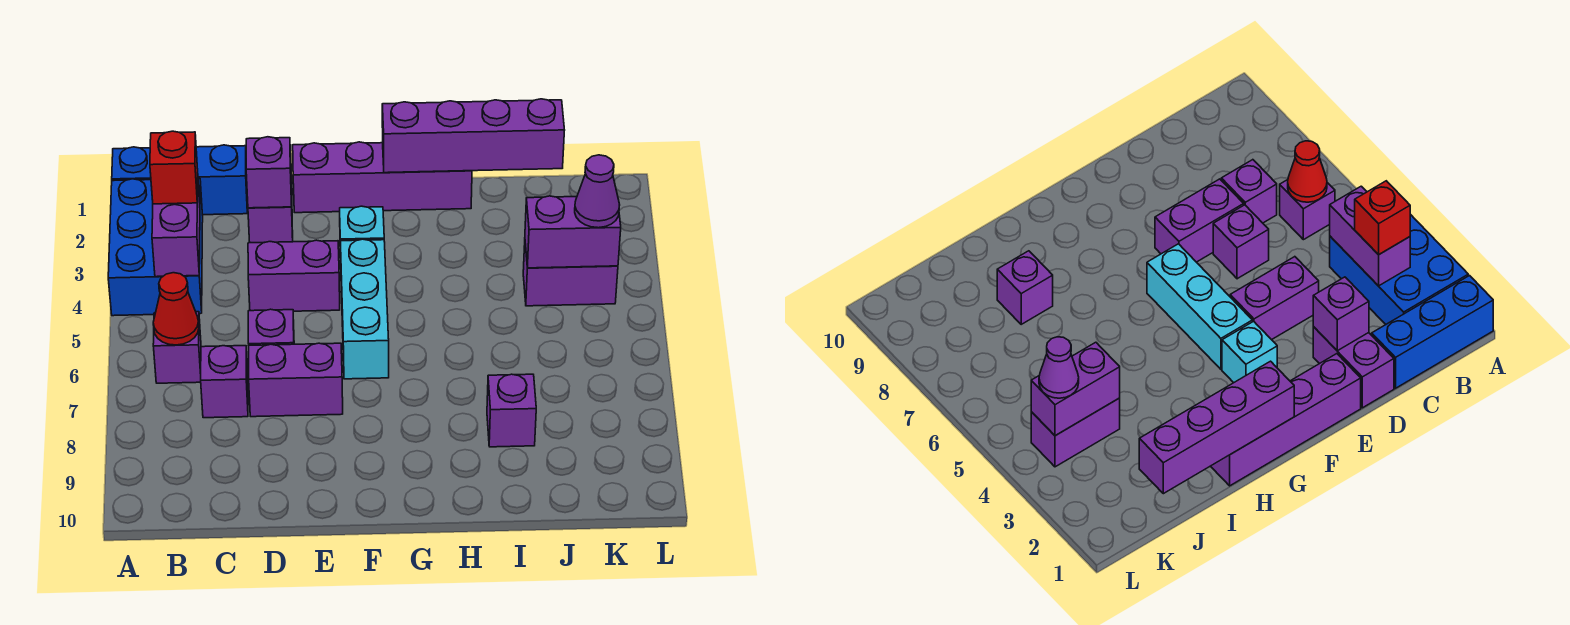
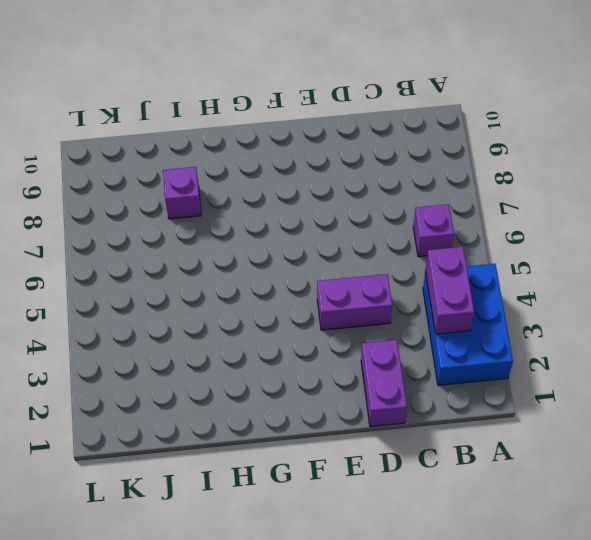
none -> blue 1x3 brick [112,145,247,215]
none -> purple 1x1 brick [201,346,248,418]
none -> purple 1x1 brick [248,309,294,345]

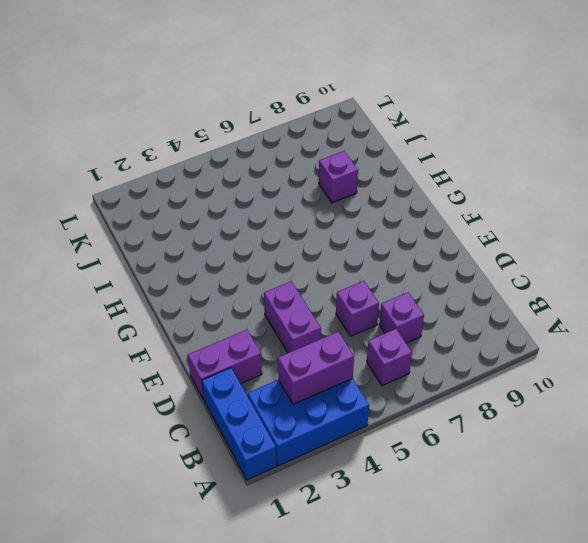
none -> purple 1x2 brick [249,343,343,417]
none -> purple 1x4 brick [293,142,472,213]
none -> cyan 1x1 brick [340,206,384,258]

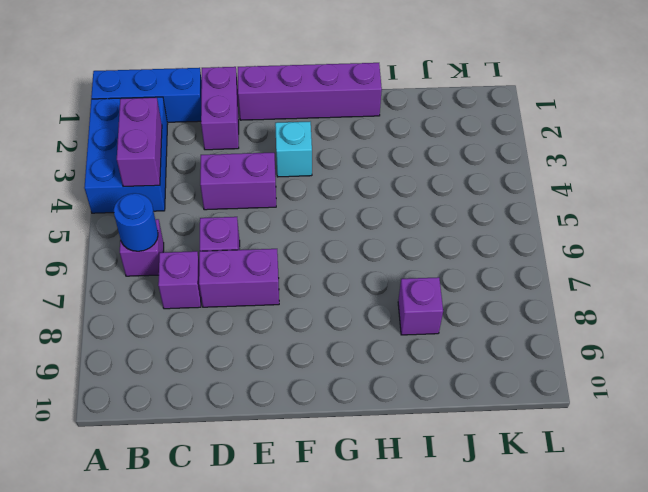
blue 1x1 round brick [114,193,158,251] -> red 1x1 cone [153,273,199,345]
none -> cyan 1x3 brick [340,239,389,379]
none -> purple 1x2 brick [523,244,618,306]
none -> purple 1x1 brick [246,137,292,208]

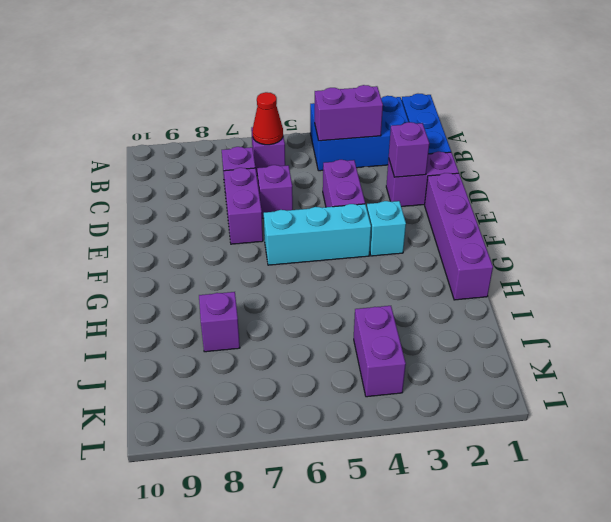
none -> purple 1x4 brick [382,99,565,173]
none -> purple 1x2 brick [525,196,621,268]
none -> red 1x1 brick [150,131,198,204]

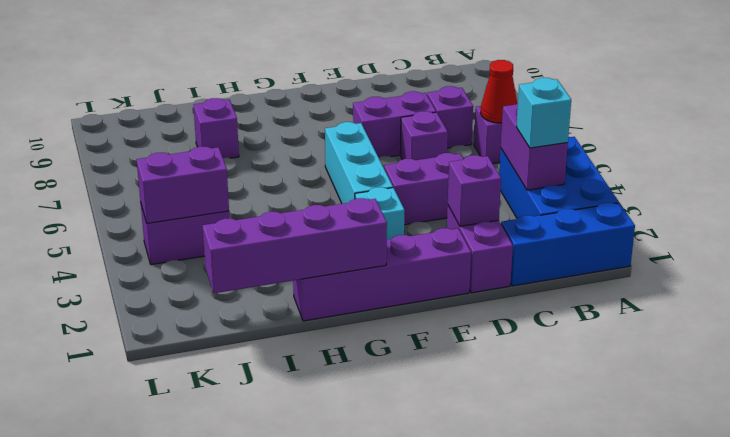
cyan 1x1 brick [516,78,571,148] -> red 1x1 brick [150,131,198,204]
none -> purple 1x1 cone [575,155,620,228]

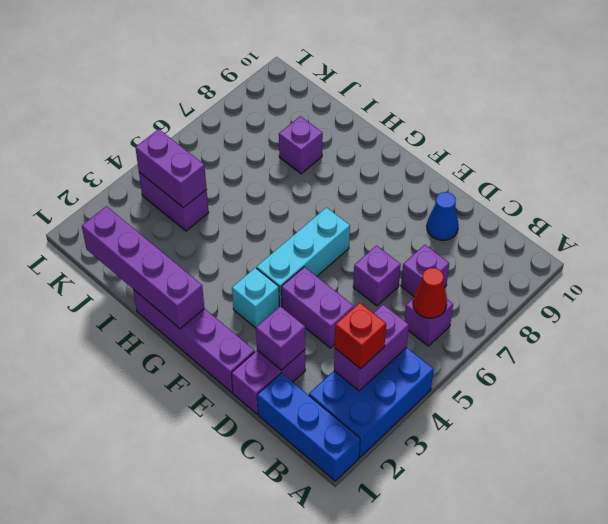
blue 1x1 cone [427,192,459,240] -> none
none -> purple 1x2 brick [249,343,343,417]
none -> purple 1x1 cone [575,155,620,228]

